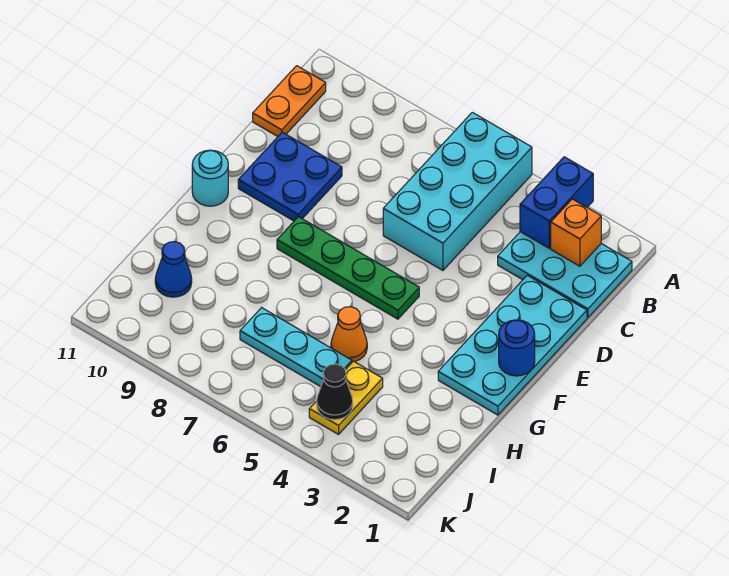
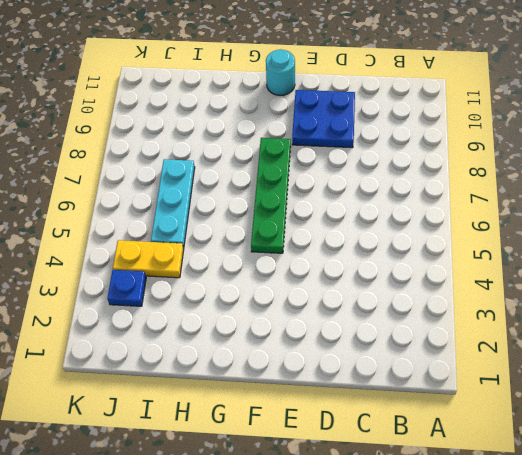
blue 1x1 plate [107,270,146,306] -> none
none -> cyan 2x4 brick [383,112,532,270]
none -> cyan 2x3 plate [498,232,632,318]
none -> orange 1x2 plate [253,66,326,137]

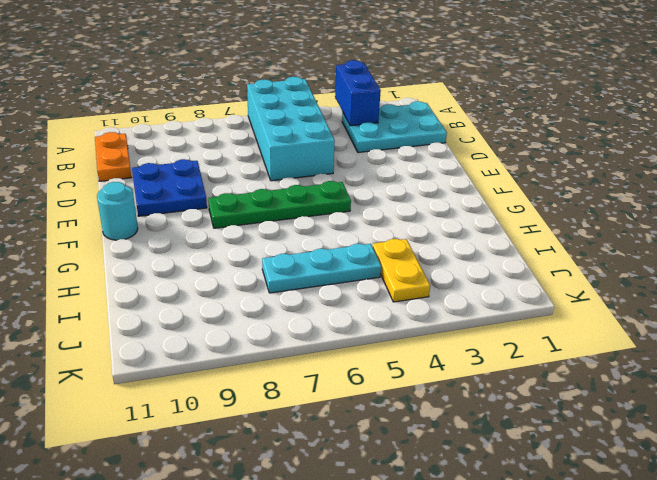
none -> cyan 2x4 plate [438,275,587,415]
none -> orange 1x1 cone [331,307,367,362]
none -> blue 1x1 cone [155,242,192,297]

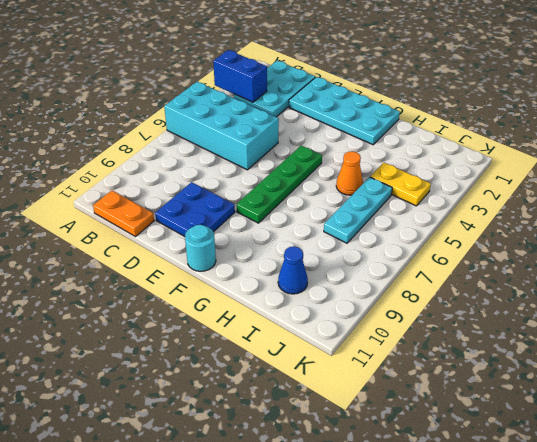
none -> orange 1x1 brick [551,199,601,266]
none -> blue 1x1 round brick [499,320,535,376]
none -> black 1x1 cone [317,364,353,420]

